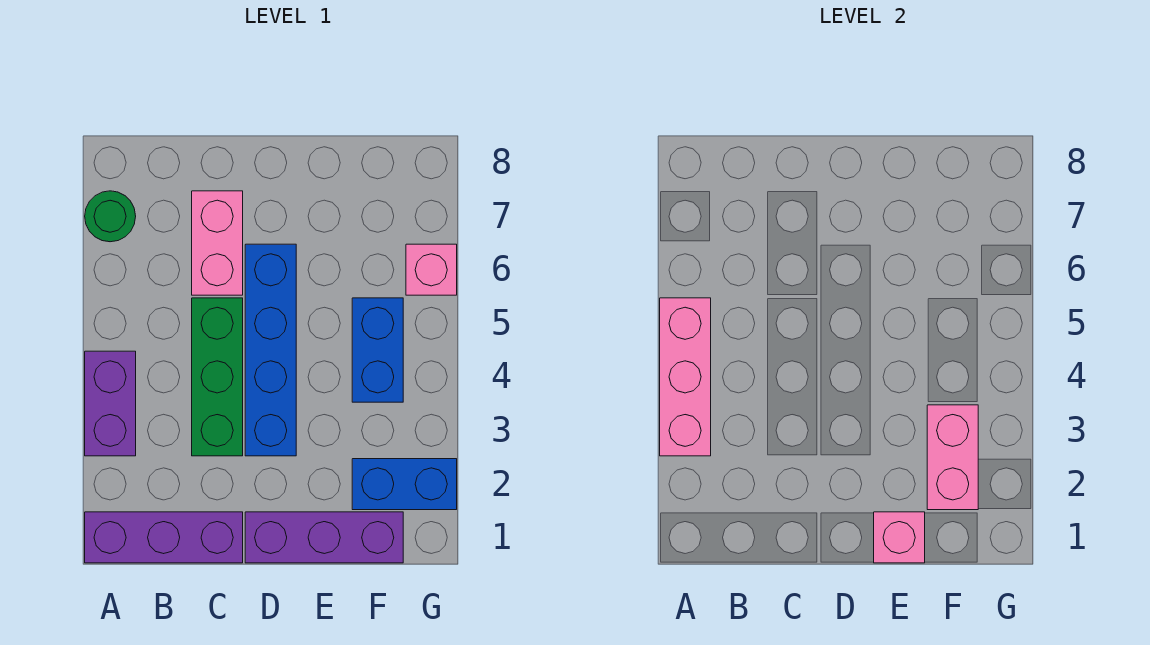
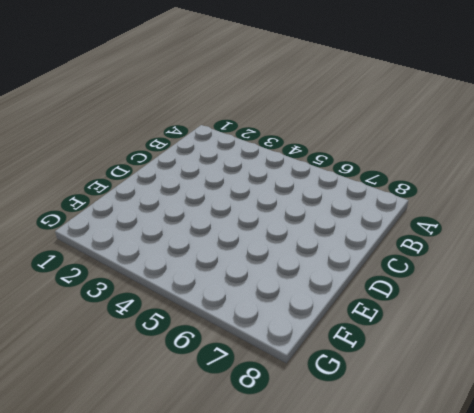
none -> purple 1x3 brick [85,512,243,563]
none -> purple 1x2 brick [85,351,136,456]
none -> green 1x1 round brick [85,191,136,242]

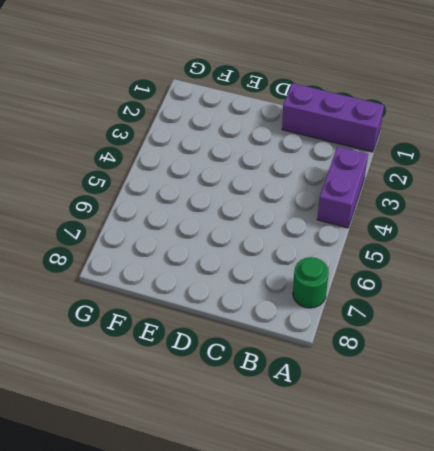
none -> green 1x3 brick [192,298,243,456]
none -> pink 1x2 brick [192,191,243,295]
none -> purple 1x3 brick [245,512,403,563]

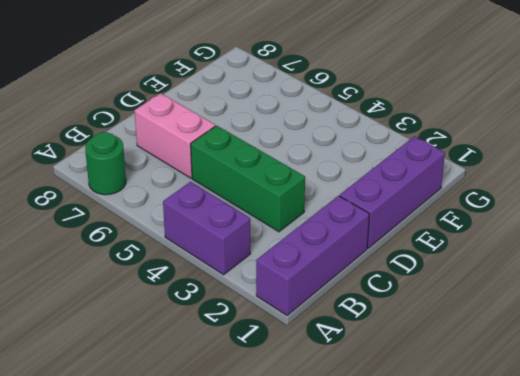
none -> blue 1x4 brick [245,244,296,456]
none -> blue 1x2 brick [352,459,457,510]
none -> blue 1x2 brick [352,298,403,402]

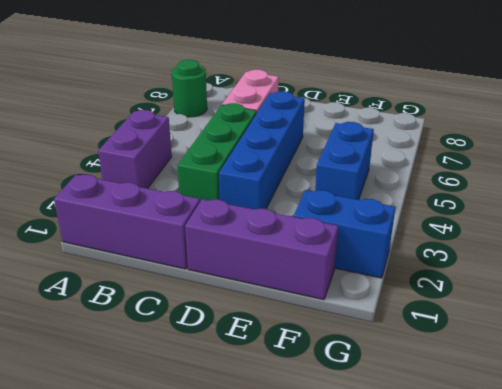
none -> pink 1x1 brick [406,244,457,295]
none -> pink 1x3 brick [660,298,711,456]
none -> pink 1x1 brick [874,512,925,563]

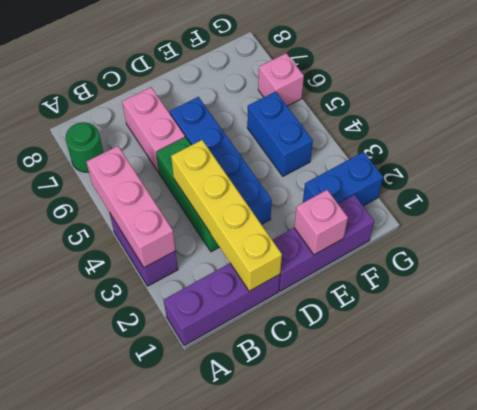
yellow 1x4 brick [171,140,282,291] -> none
none -> pink 1x2 brick [927,405,978,510]

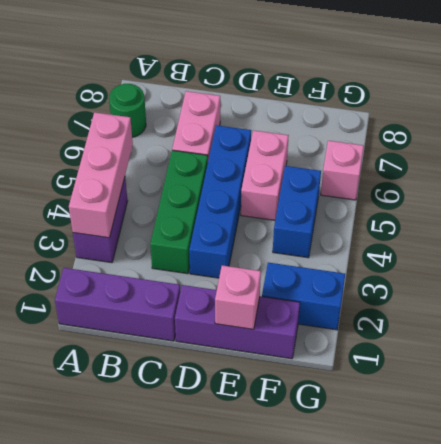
pink 1x2 brick [241,130,289,220] -> pink 1x2 brick moved to [927,405,978,510]

